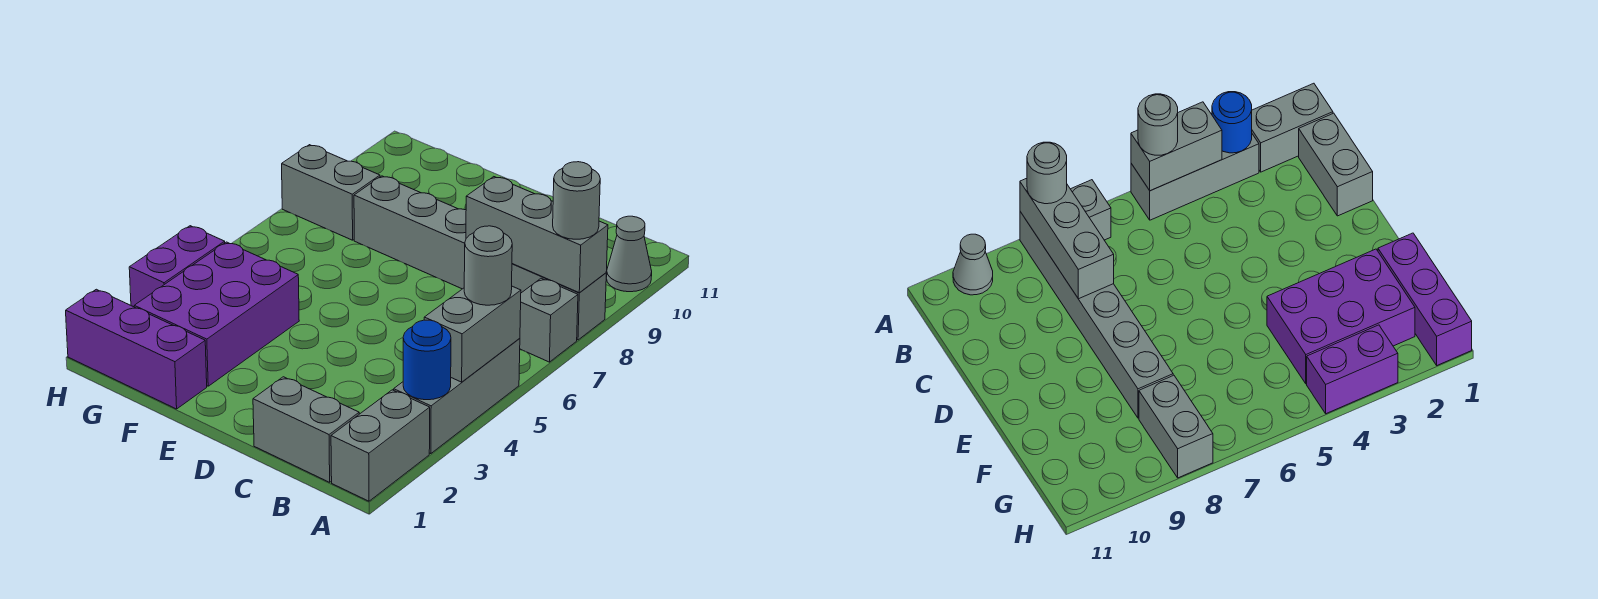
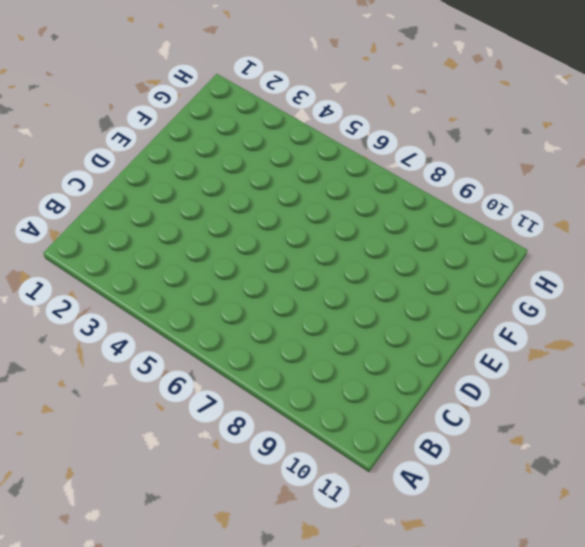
none -> grey 1x2 brick [331,390,430,501]
none -> grey 1x3 brick [394,338,520,454]
none -> grey 1x1 brick [520,278,578,362]

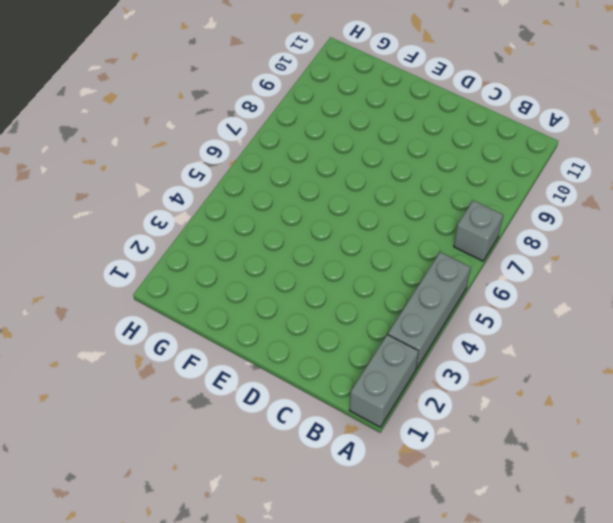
none -> grey 1x6 brick [354,176,606,340]
none -> grey 1x1 cone [606,216,652,292]
none -> grey 1x2 brick [253,377,359,482]

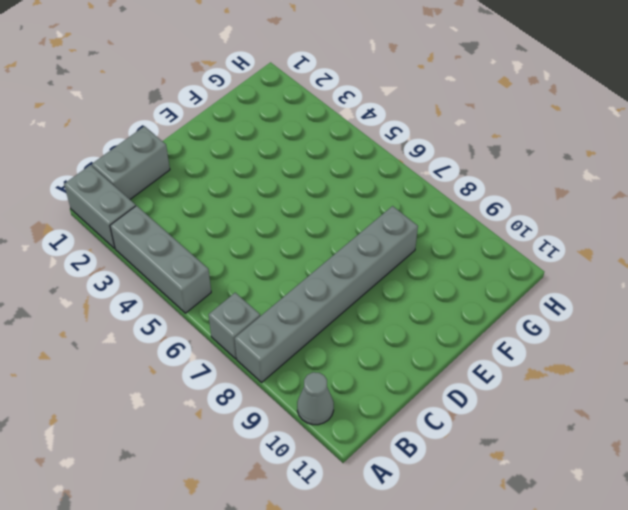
none -> purple 1x3 brick [66,289,207,409]
none -> purple 2x3 brick [134,242,299,386]
none -> grey 1x2 brick [282,145,380,240]

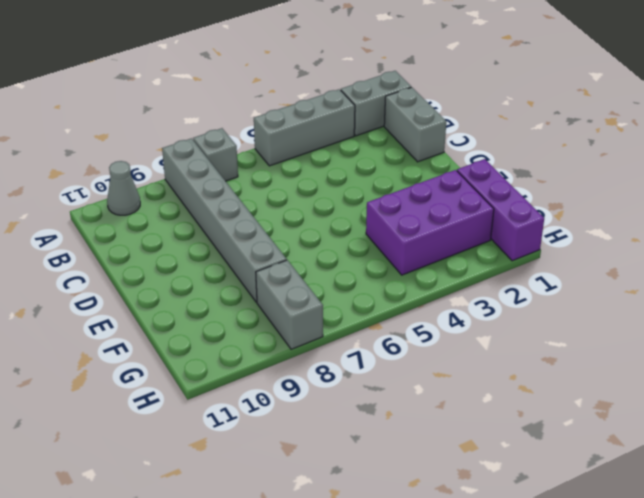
none -> purple 1x2 brick [129,226,225,307]
none -> blue 1x1 round brick [403,320,451,400]
none -> grey 1x2 brick [424,286,521,382]

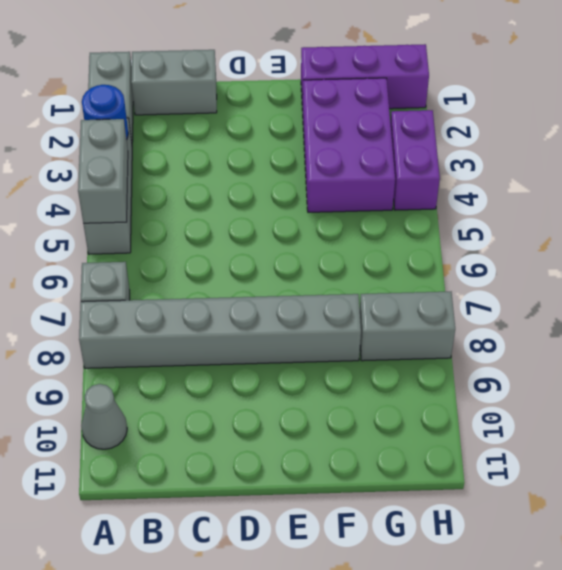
none -> grey 1x3 brick [466,177,608,293]
none -> grey 1x1 round brick [464,226,512,305]
none -> grey 1x1 round brick [553,162,600,239]

